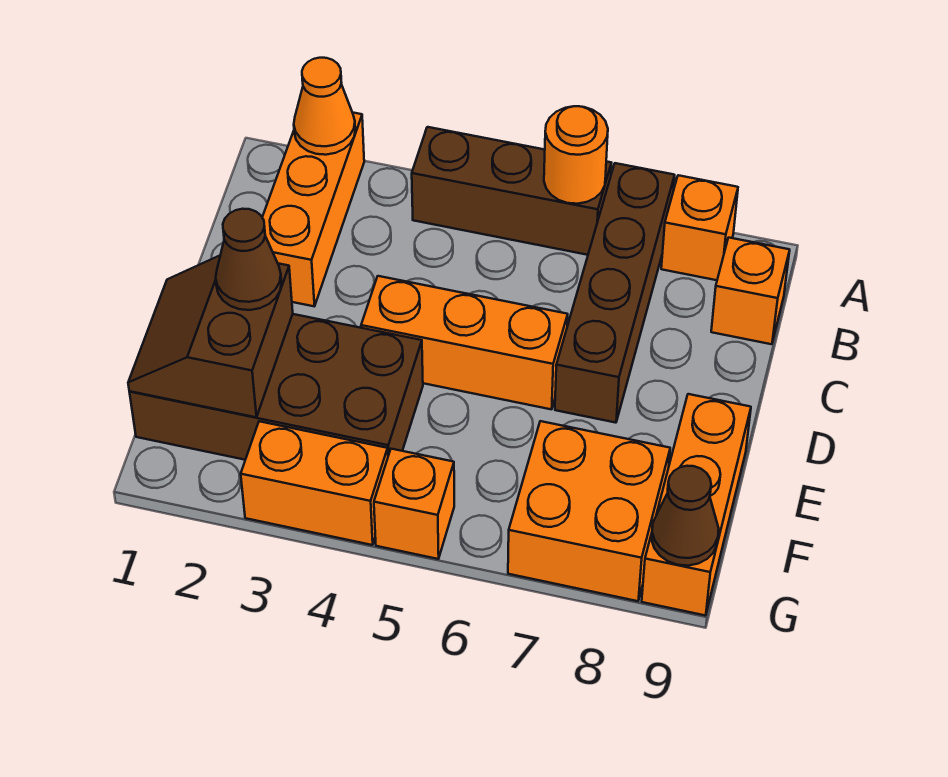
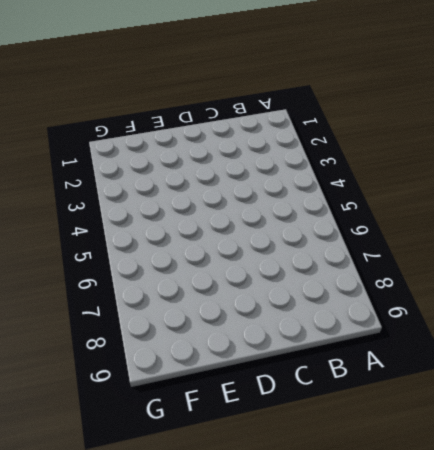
none -> orange 1x3 brick [262,113,364,306]
none -> brown 1x3 brick [412,127,612,255]
none -> brown 1x4 brick [555,163,675,423]

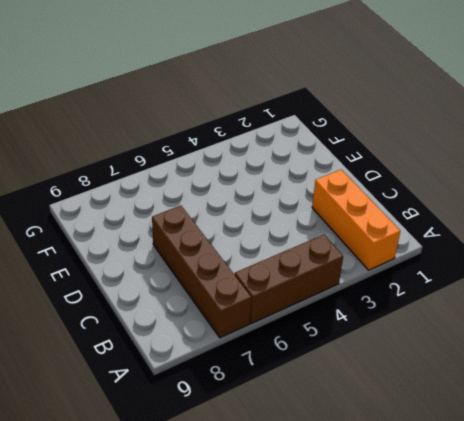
none -> orange 1x1 brick [661,175,738,280]
none -> orange 1x1 brick [711,238,790,344]
none -> orange 1x3 brick [361,276,568,409]

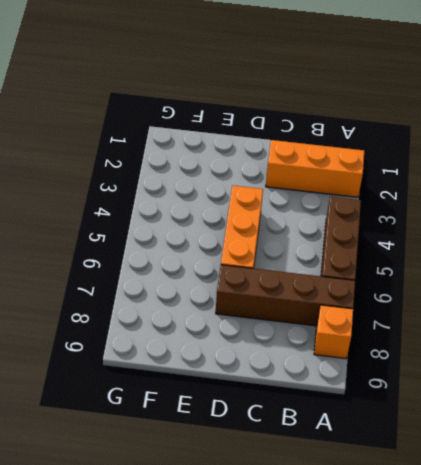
none -> orange 1x1 brick [711,238,790,344]
none -> brown 2x4 brick [130,314,423,460]
none -> orange 1x3 brick [642,394,751,616]

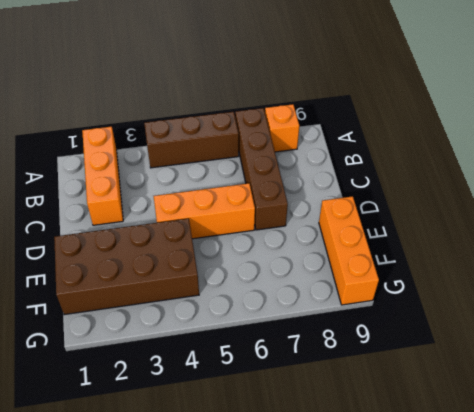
none -> orange 1x1 brick [711,238,790,344]
none -> orange 2x2 brick [508,421,670,601]
none -> orange 1x2 brick [241,421,388,545]

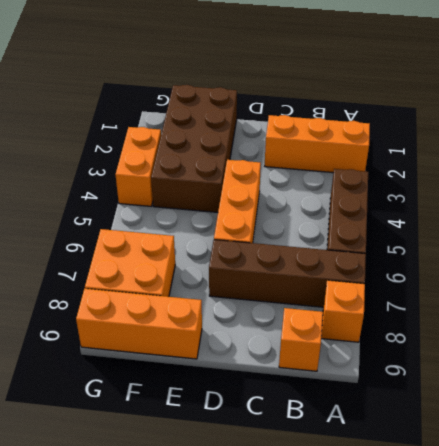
none -> orange 1x1 brick [374,449,454,559]
none -> orange 1x1 cone [294,58,355,155]
none -> orange 1x1 round brick [544,106,608,204]

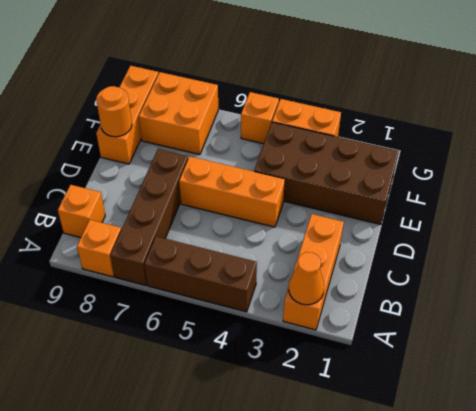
orange 1x1 round brick [96,86,132,137] -> orange 1x1 round brick moved to [544,106,608,204]
none -> brown 2x2 slope [128,256,293,417]
none -> brown 1x1 cone [652,466,719,566]
none -> brown 1x1 cone [216,209,281,310]

